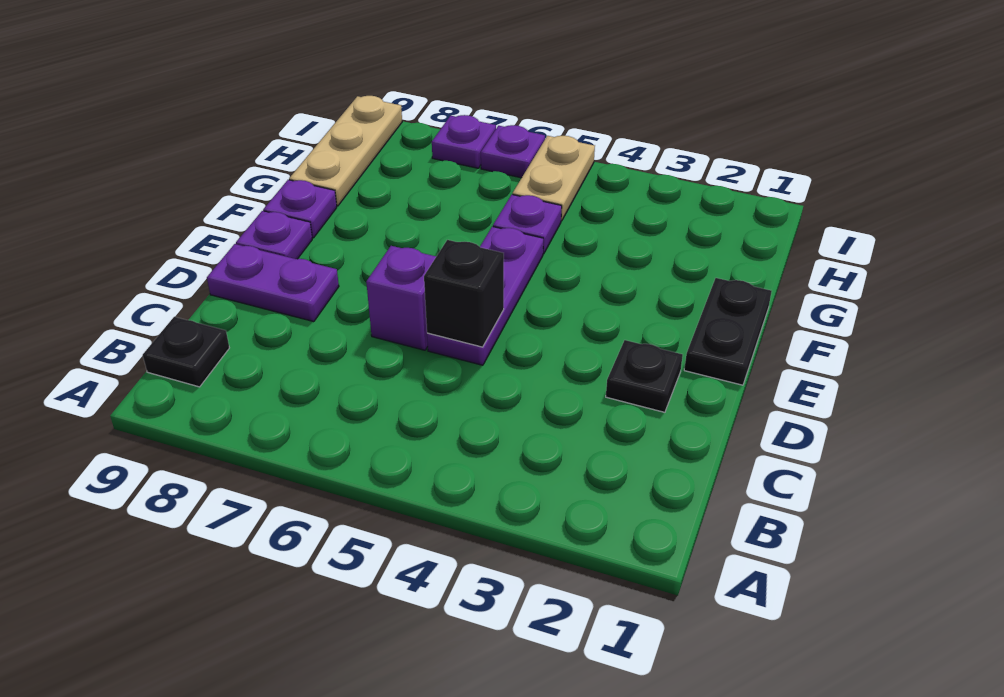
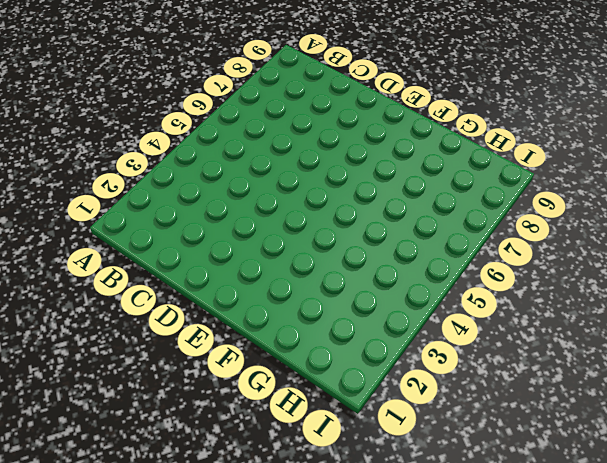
none -> black 1x1 plate [143,317,229,387]
none -> black 1x1 plate [606,340,683,412]
none -> purple 1x3 plate [427,227,543,365]

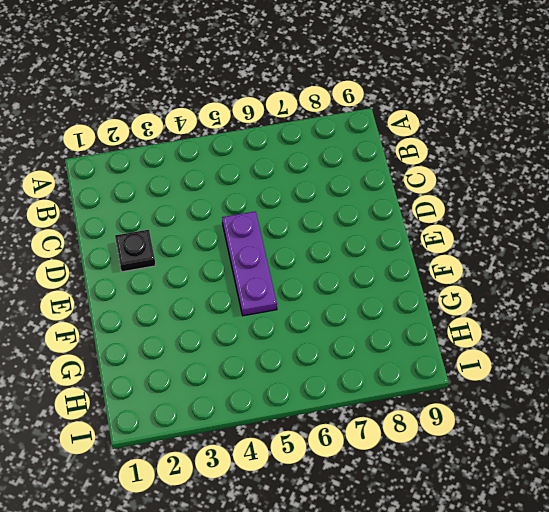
none -> black 1x1 plate [143,317,229,387]
none -> purple 1x1 brick [366,246,436,350]
none -> purple 1x2 plate [207,244,339,322]

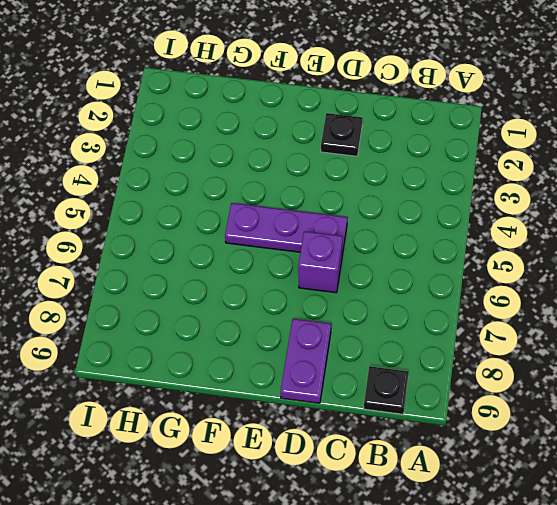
none -> black 1x2 plate [684,278,772,385]
none -> purple 1x1 plate [236,211,312,259]
none -> purple 1x1 plate [263,180,337,238]

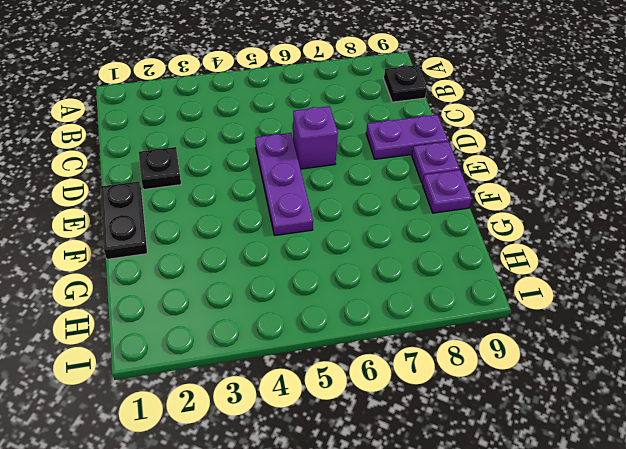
none -> purple 1x1 plate [493,195,562,254]
none -> tan 1x3 plate [289,96,402,206]
none -> tan 1x2 plate [513,136,595,221]

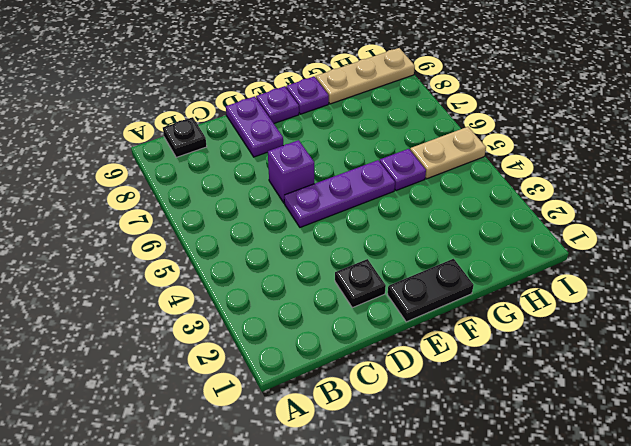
none -> purple 1x1 plate [481,125,545,178]
none -> purple 1x1 plate [432,115,496,168]
none -> black 1x1 brick [424,240,504,347]

